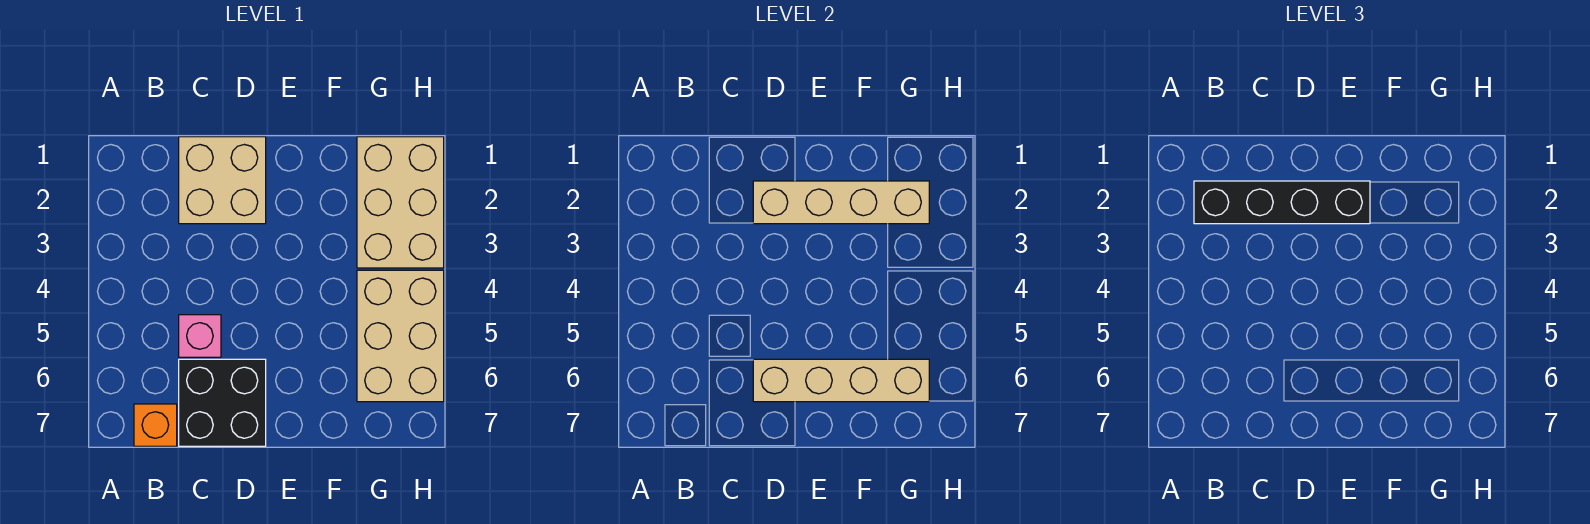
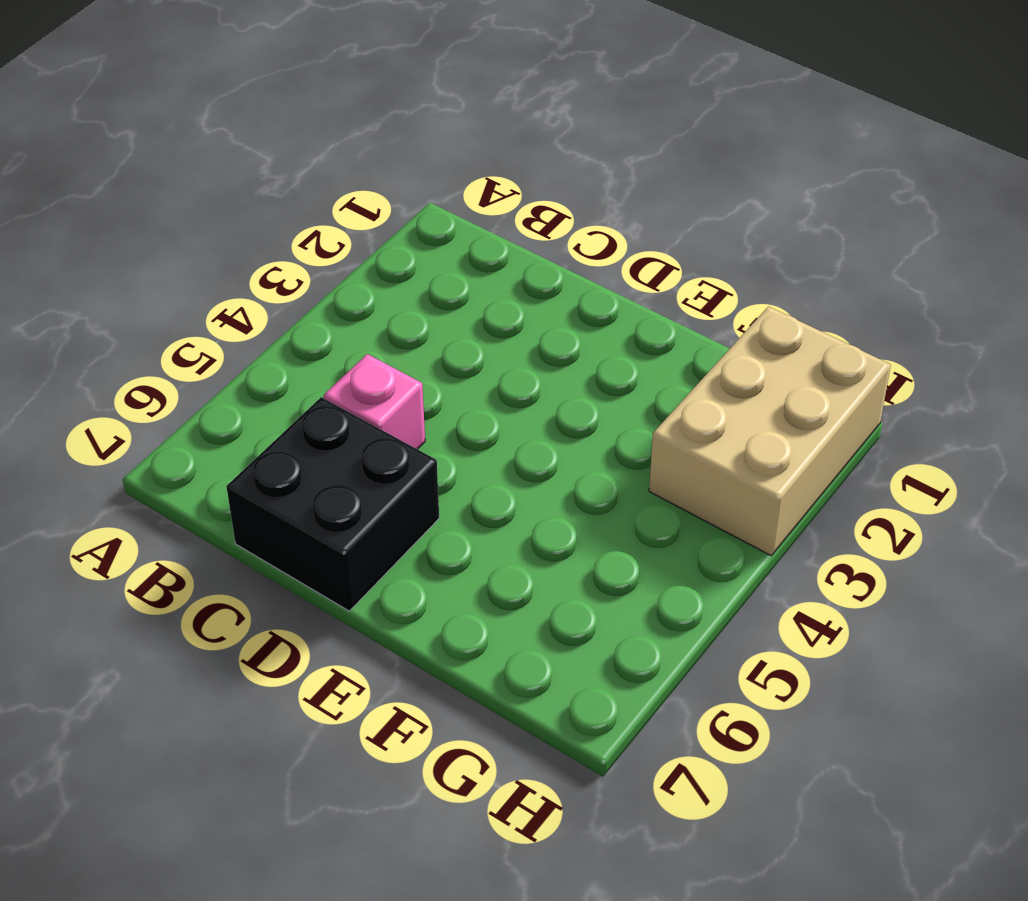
none -> orange 1x1 brick [134,404,177,446]
none -> tan 2x2 brick [179,137,266,224]

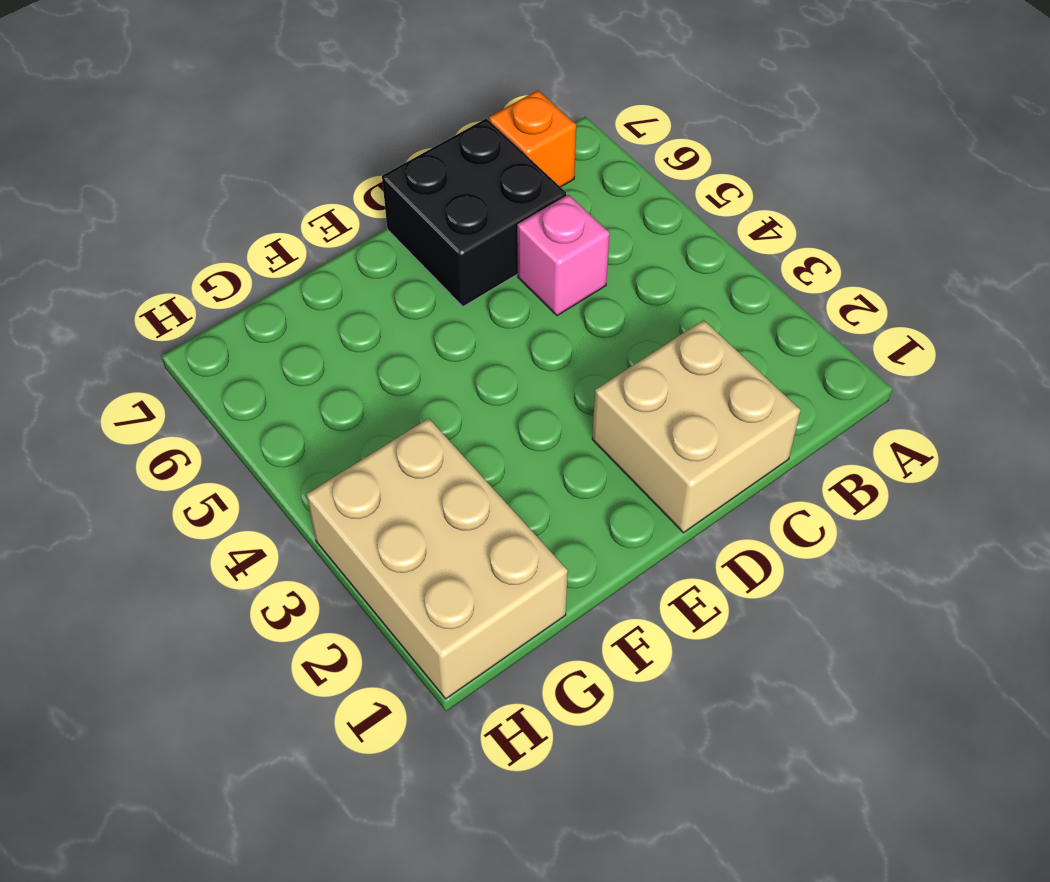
none -> tan 2x3 brick [357,270,444,402]
none -> tan 1x4 brick [753,181,929,224]

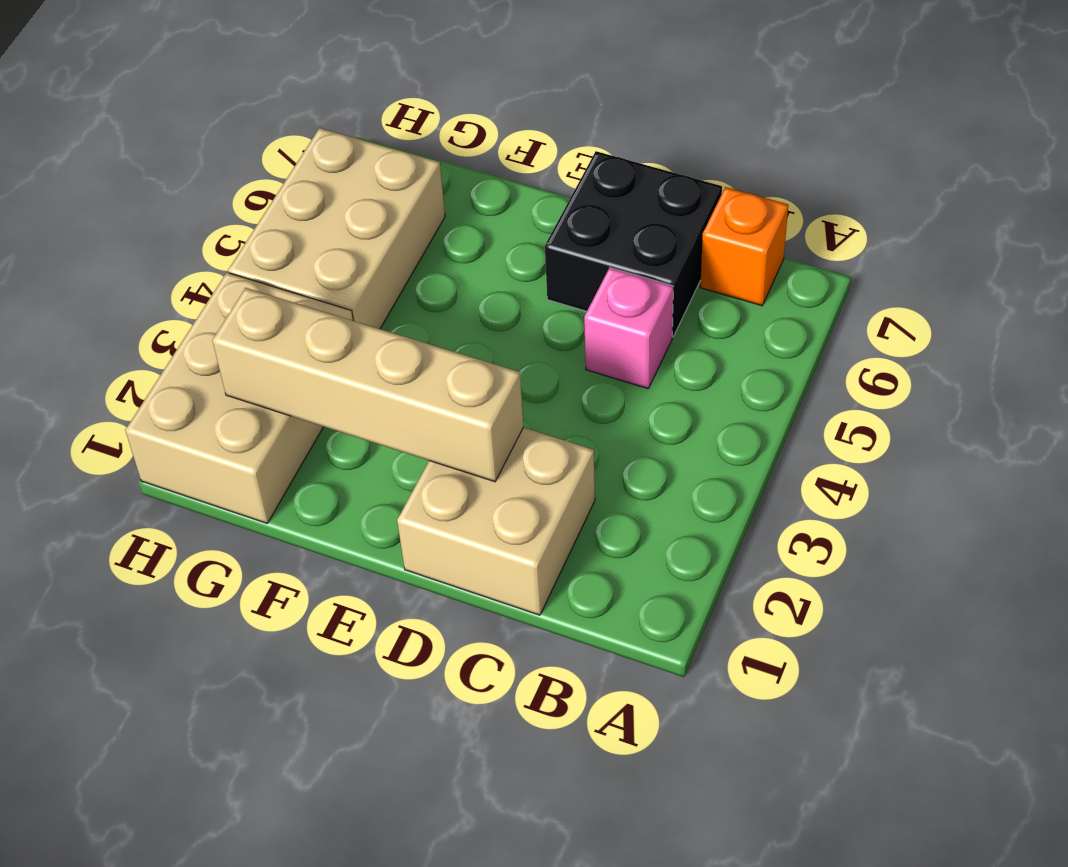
none -> tan 1x4 brick [753,359,929,402]
none -> black 1x4 brick [1194,181,1370,224]

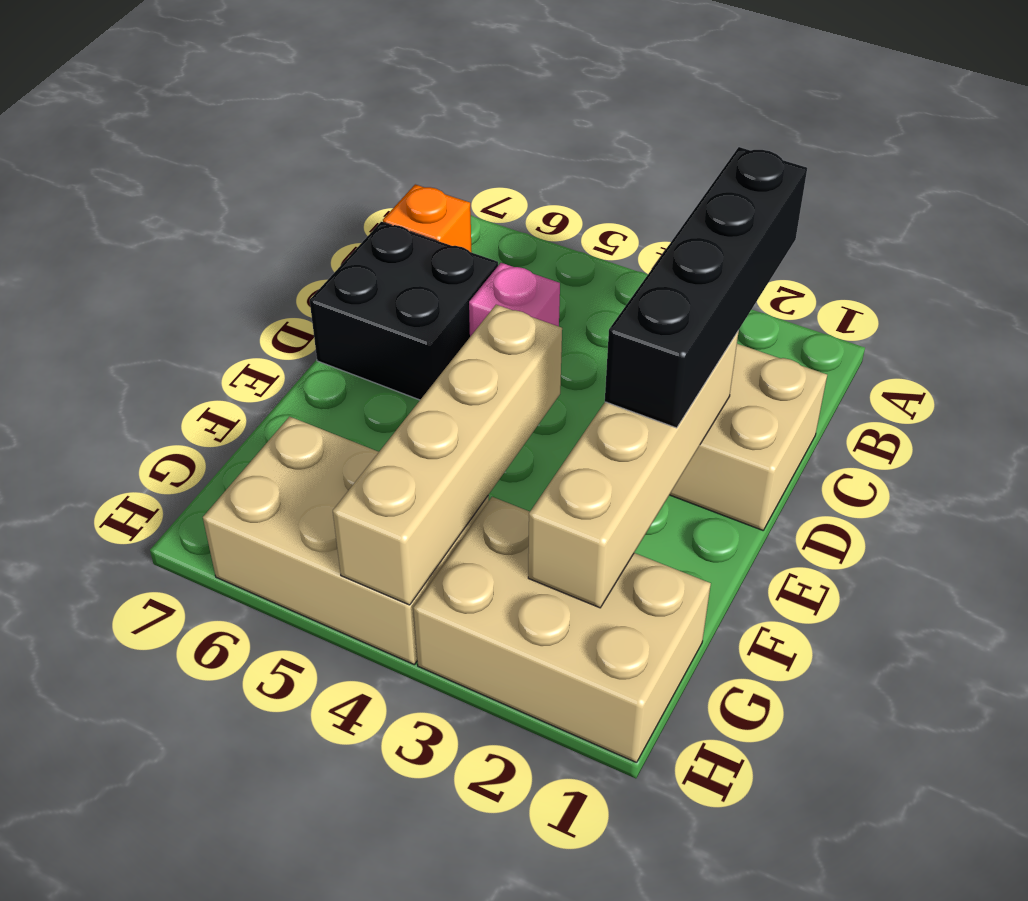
tan 1x4 brick [333,305,562,605] -> tan 1x4 brick moved to [753,359,929,402]

